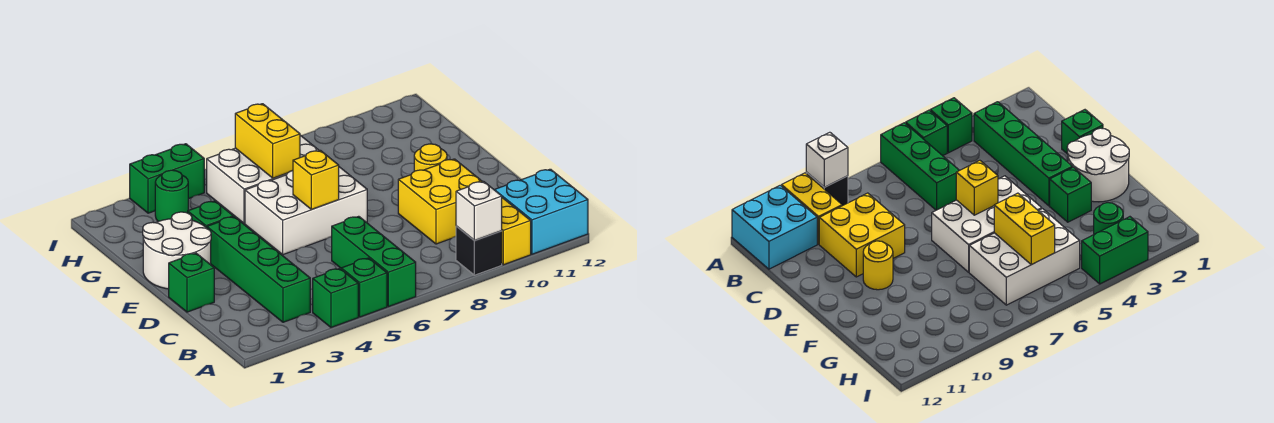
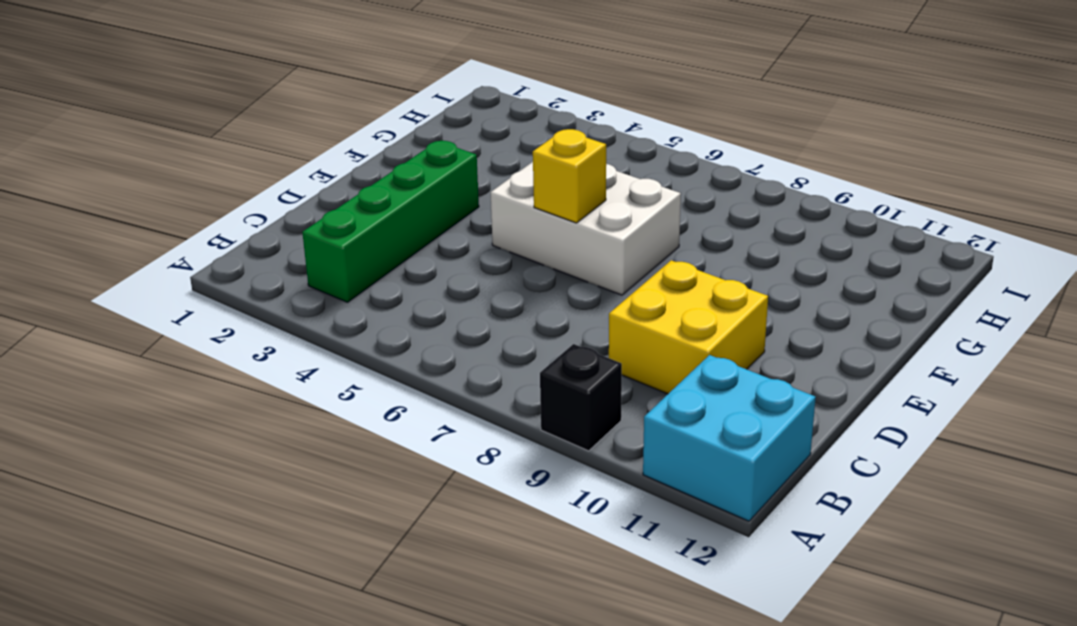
none -> green 1x1 brick [313,269,358,327]
none -> green 1x1 brick [341,258,387,317]
none -> green 1x3 brick [332,216,416,307]

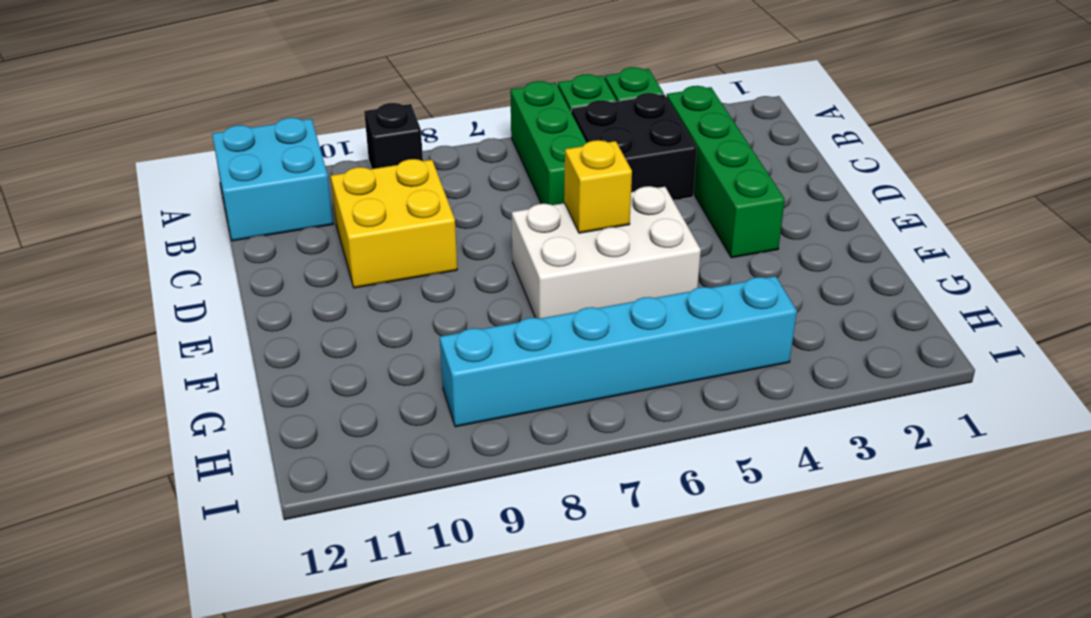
black 2x2 brick [571,93,697,200] -> none
cyan 1x6 brick [440,276,797,427] -> white 2x3 brick [207,135,319,224]
none -> yellow 1x2 brick [502,198,531,265]
none -> green 1x1 brick [169,253,214,312]
none -> white 2x2 round brick [143,212,211,289]

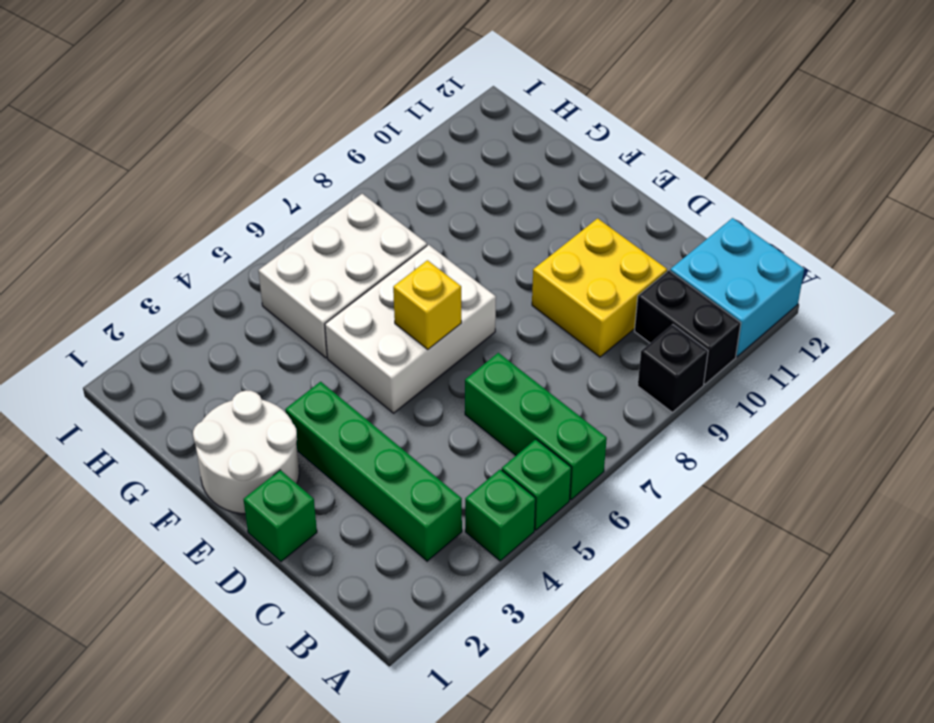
black 1x2 brick [634,271,741,384] -> yellow 1x2 brick [502,198,531,265]
none -> yellow 1x1 round brick [414,144,447,171]
none -> green 1x1 brick [188,201,233,228]
none -> green 1x1 round brick [155,170,188,221]

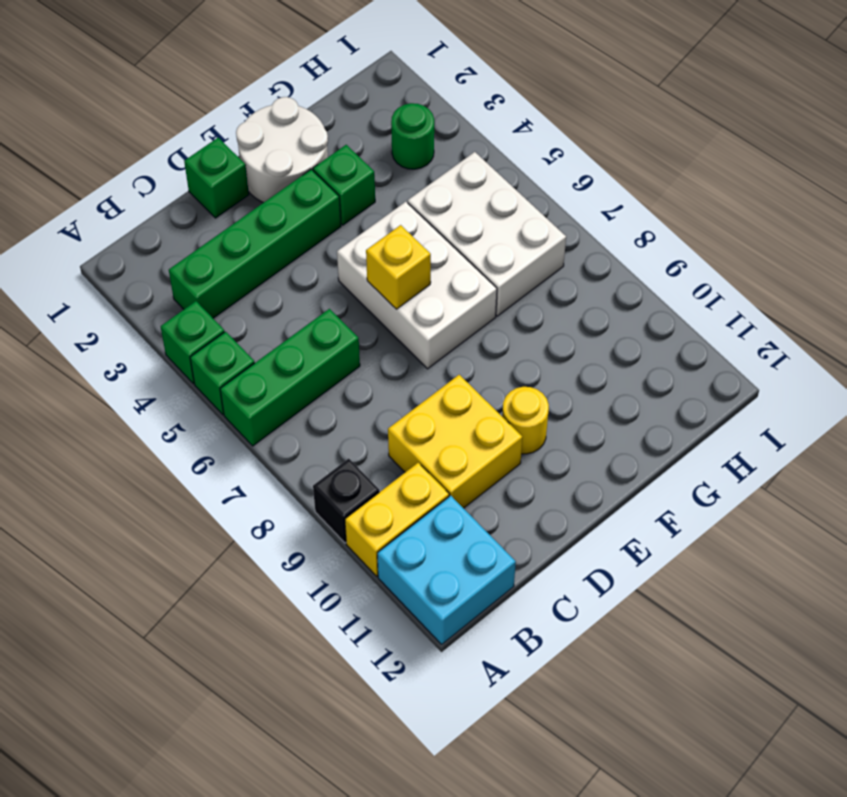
none -> green 1x2 brick [130,144,204,213]
none -> white 1x1 brick [456,181,502,241]
none -> yellow 1x2 brick [235,104,300,178]

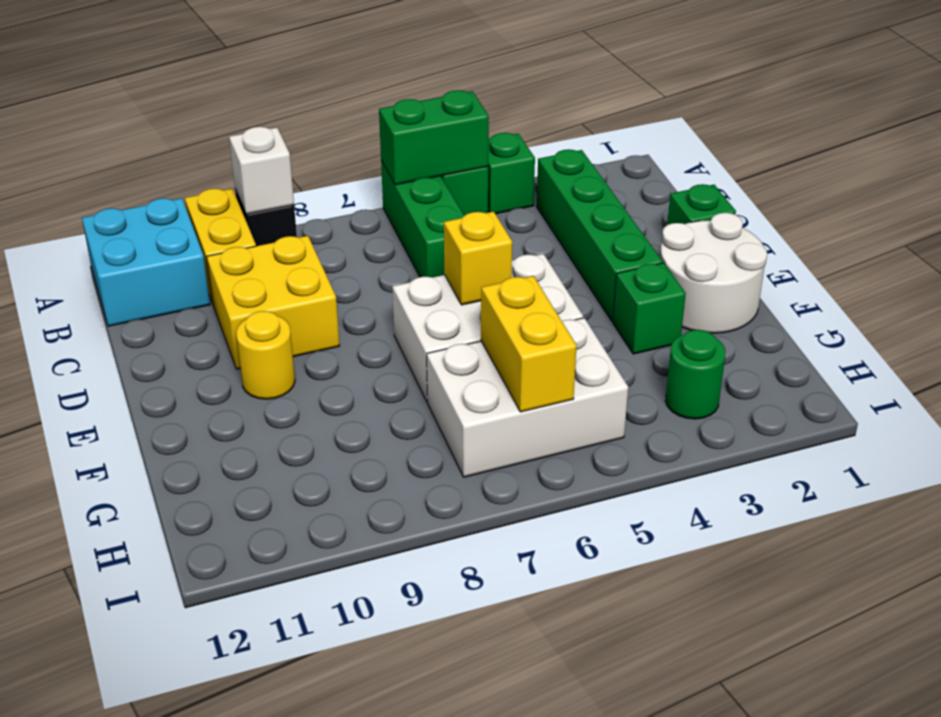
green 1x2 brick [379,90,489,185] -> green 1x2 brick moved to [130,144,204,213]

